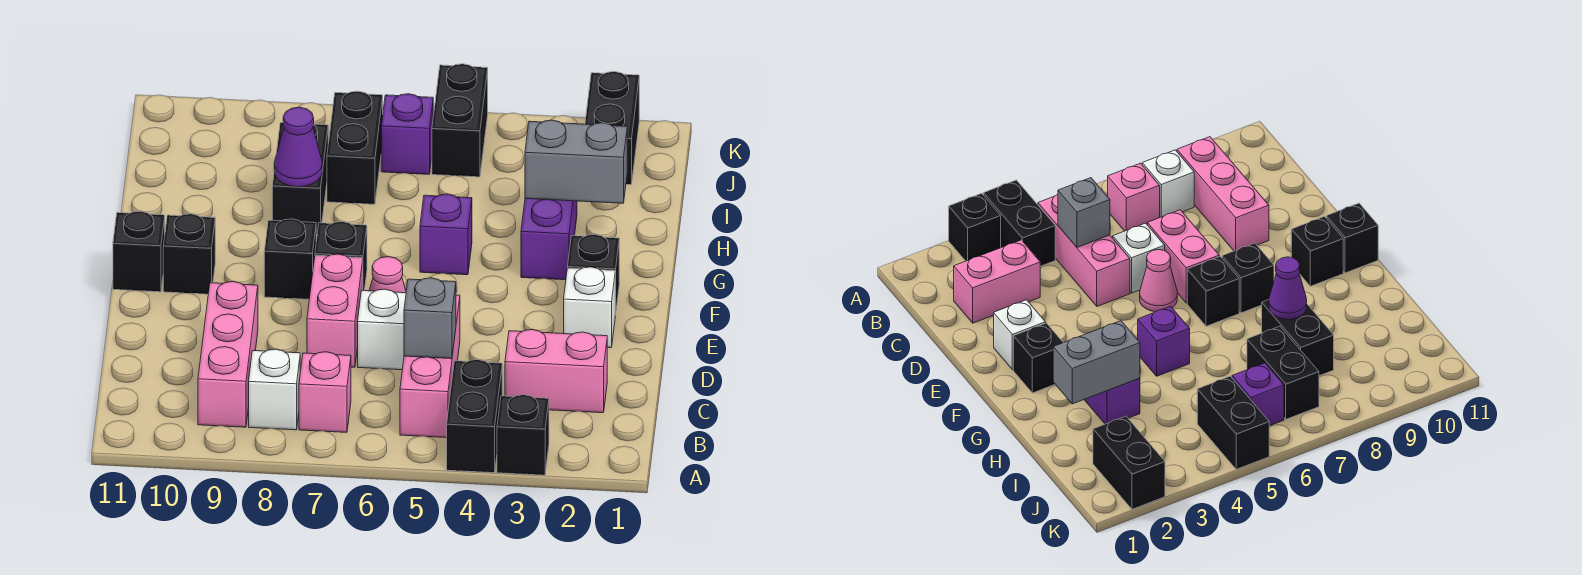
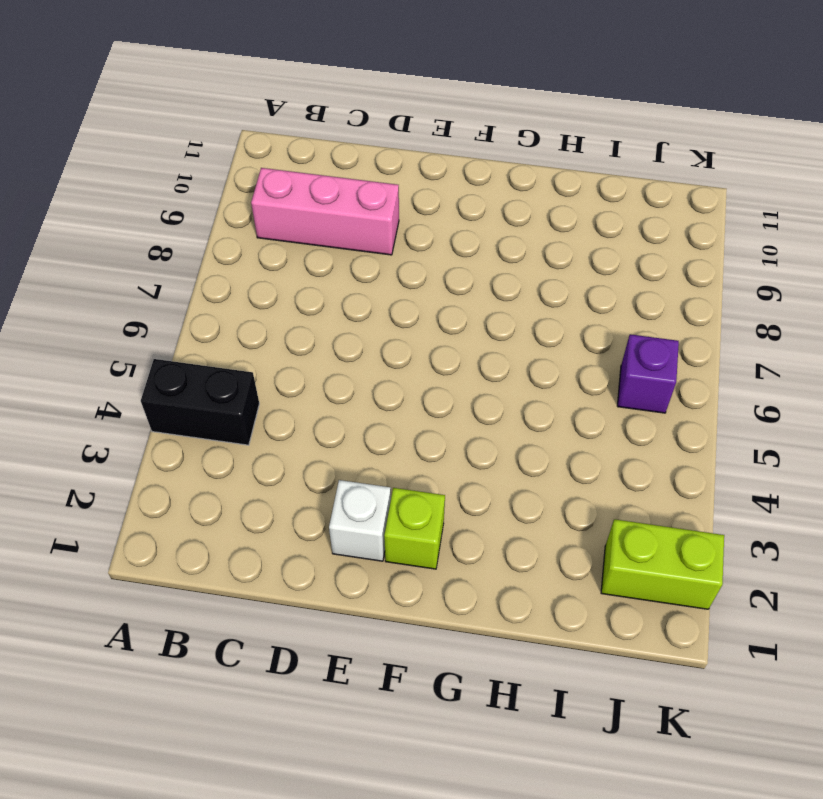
lime 1x1 brick [384,488,445,569] -> black 1x1 brick [568,234,619,315]
lime 1x2 brick [601,519,724,609] -> black 1x2 brick [585,72,639,185]
none -> black 1x1 brick [497,395,549,475]
none -> pink 1x3 brick [400,295,460,438]
none -> pink 1x1 brick [299,352,351,432]

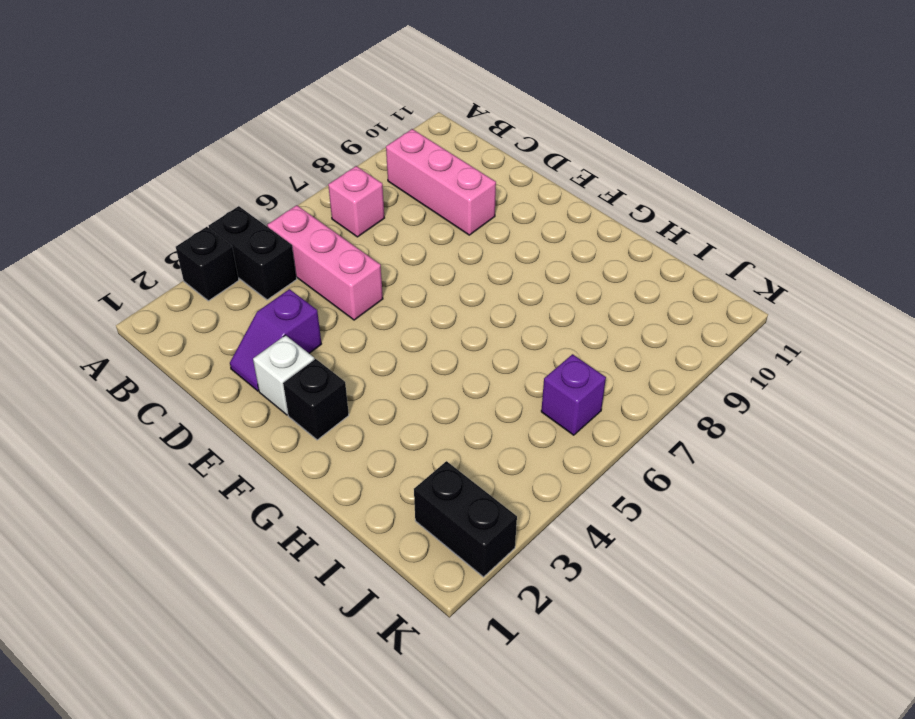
purple 1x2 slope [230,289,321,391] -> none
none -> white 1x1 brick [249,349,300,430]
none -> pink 1x2 brick [505,330,607,413]
none -> white 1x1 brick [358,289,406,370]

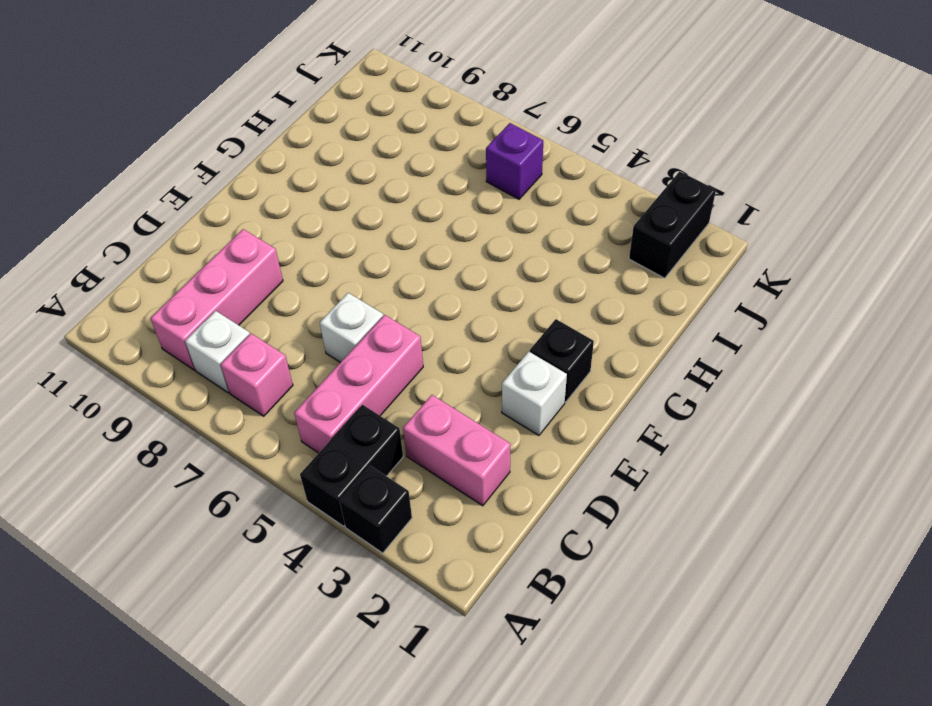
none -> pink 1x2 brick [307,254,363,367]
none -> pink 1x1 cone [369,257,406,293]
none -> black 1x1 brick [315,222,367,291]

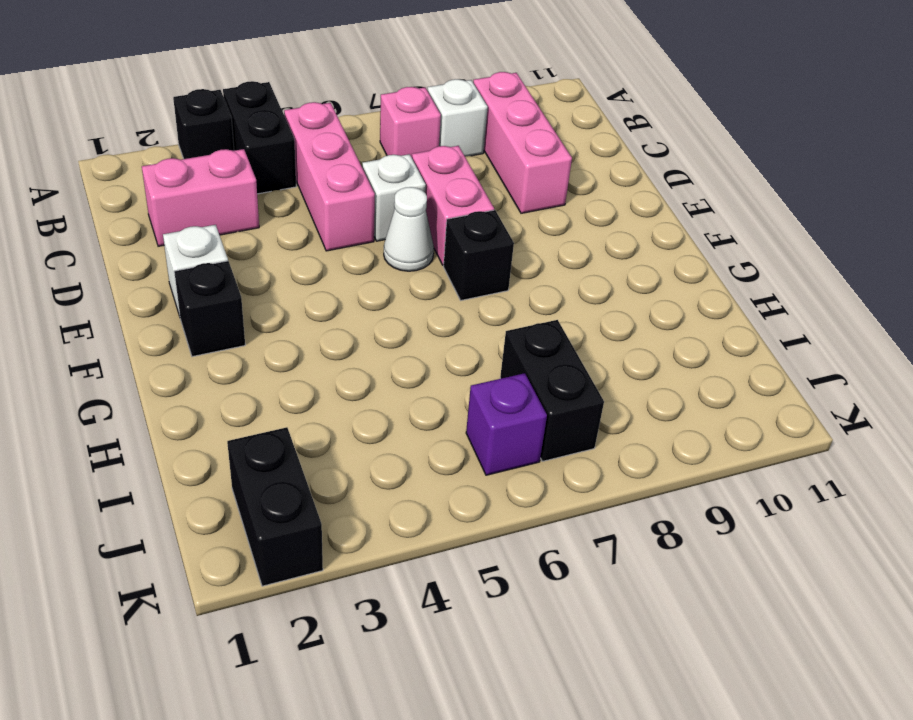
white 1x1 cone [384,187,434,271] -> pink 1x1 cone [369,257,406,293]
none -> black 1x1 brick [264,219,316,299]
none -> black 1x1 brick [163,214,215,294]
none -> black 1x1 brick [113,211,165,292]

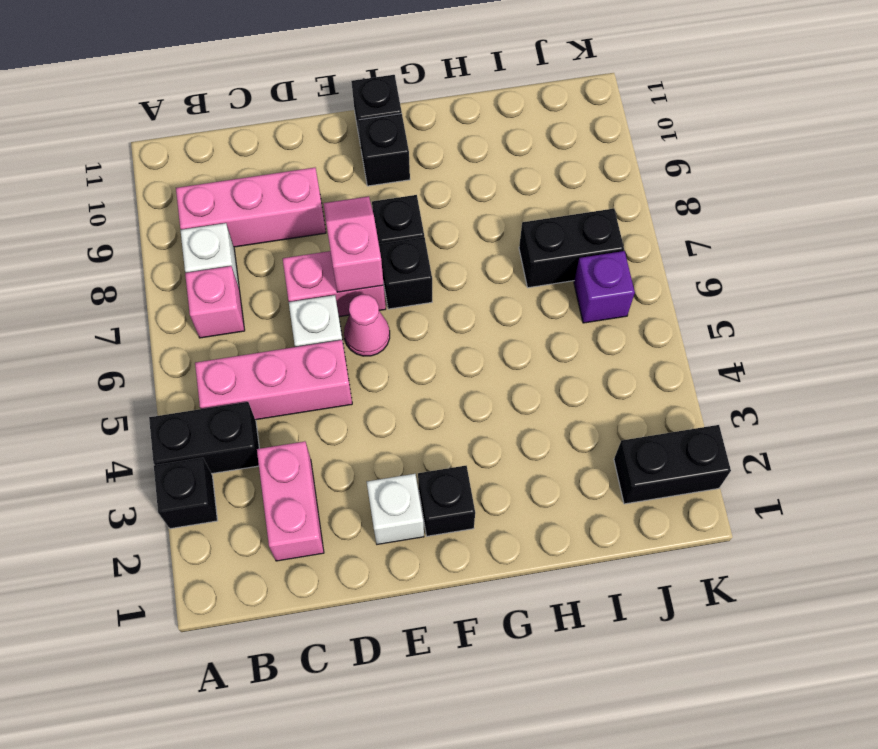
pink 1x2 slope [323,196,384,292] -> none
none -> purple 1x2 brick [521,198,577,280]
none -> purple 1x1 brick [420,194,472,275]
none -> black 1x2 brick [272,123,328,234]

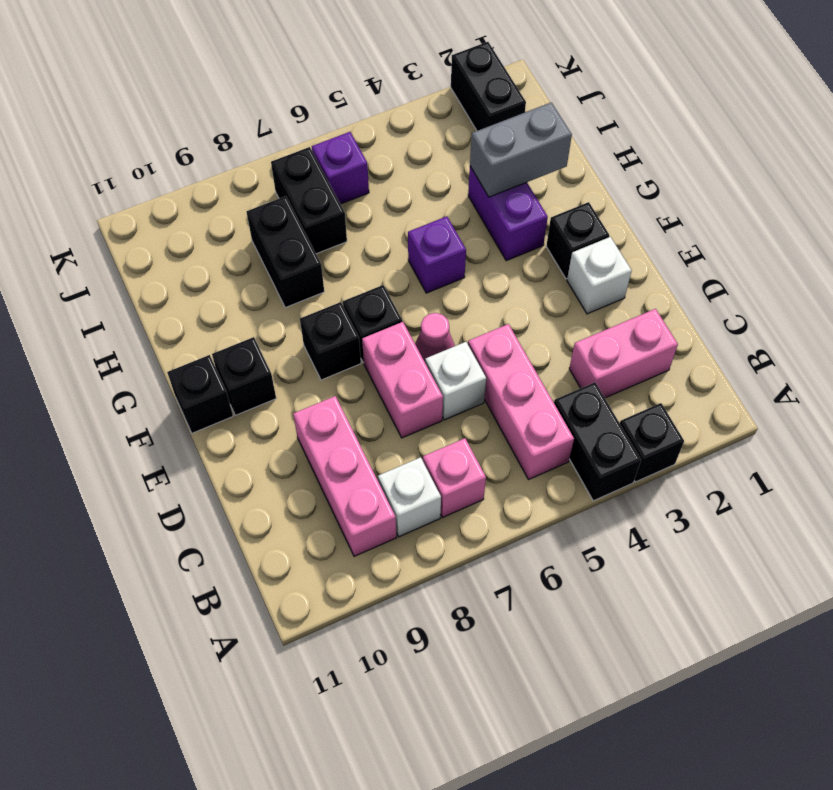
none -> black 1x2 brick [432,64,488,177]
none -> grey 1x1 brick [404,278,456,359]
none -> purple 1x1 cone [274,107,322,187]

